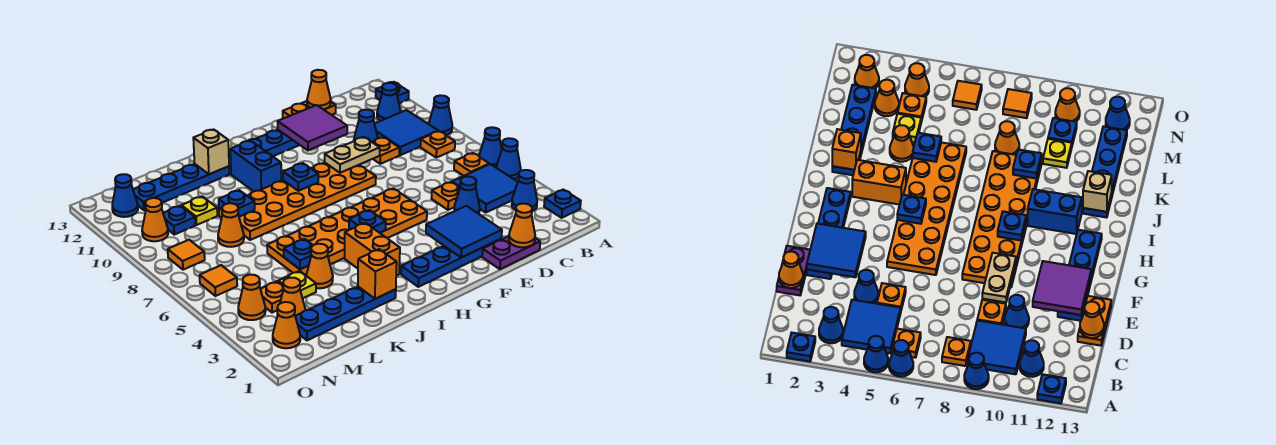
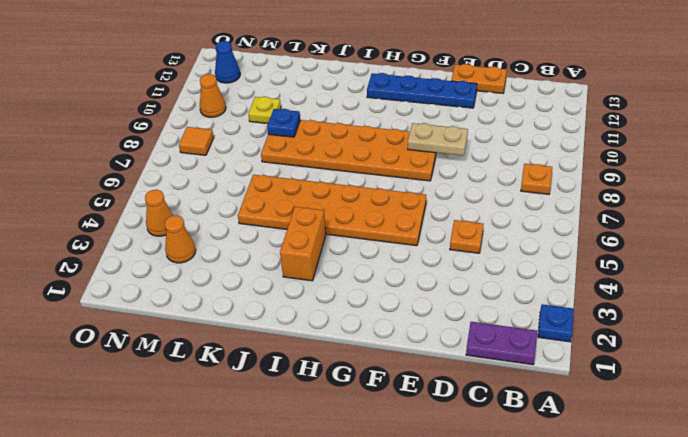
purple 1x2 plate [466,322,537,365] -> purple 1x2 plate moved to [482,236,540,269]
none -> blue 1x1 cone [496,138,521,179]
none -> blue 1x1 cone [479,127,502,167]
none -> blue 1x1 cone [429,95,452,135]
none -> blue 1x1 plate [376,82,409,103]

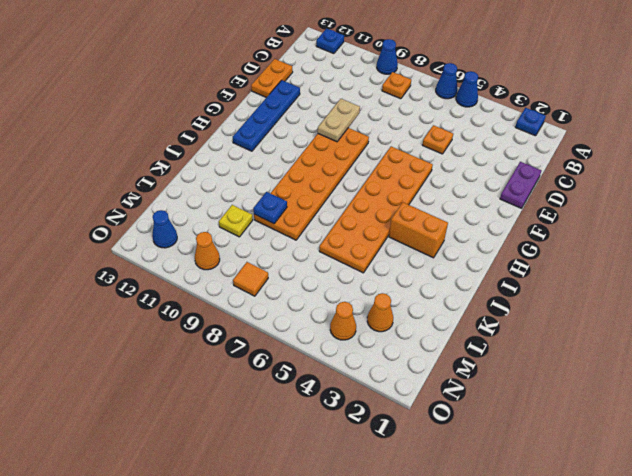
none -> blue 1x1 cone [512,170,537,211]
none -> blue 2x2 tile [452,164,518,212]
none -> orange 1x1 plate [454,153,489,176]
none -> blue 2x2 tile [375,110,438,155]

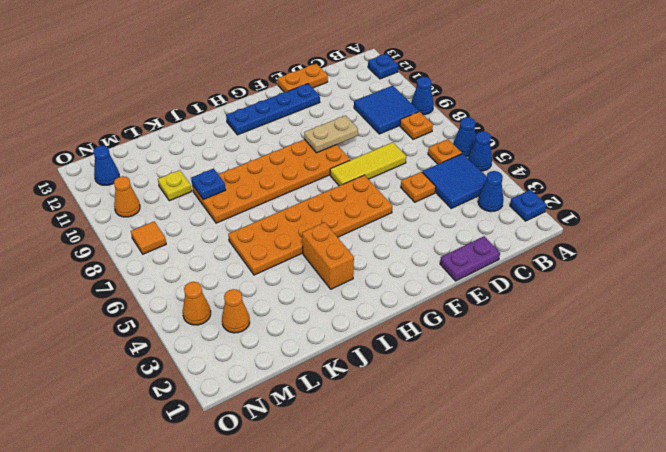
yellow 1x3 tile [330,142,406,186] -> none
none -> blue 1x1 cone [377,83,401,121]
none -> blue 1x1 cone [454,177,480,214]
none -> orange 1x1 plate [372,137,399,164]
none -> blue 1x1 cone [354,110,378,142]

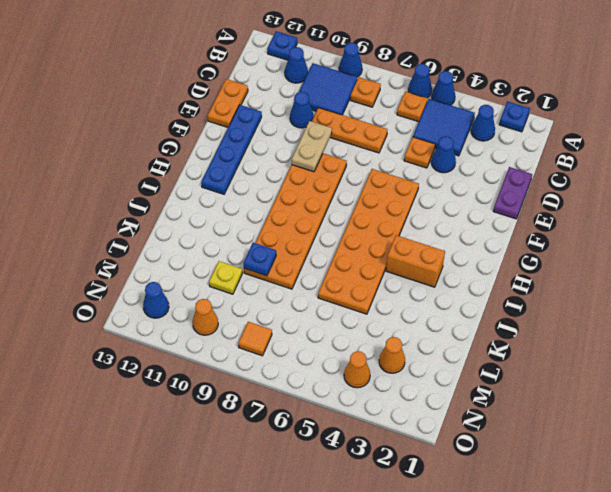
orange 1x3 plate [312,108,388,153] -> orange 1x1 plate [372,137,399,164]
none -> blue 1x4 plate [401,239,501,287]
none -> blue 1x2 brick [230,141,281,191]
none -> blue 1x4 plate [295,287,396,340]
none -> blue 1x4 plate [133,164,229,210]

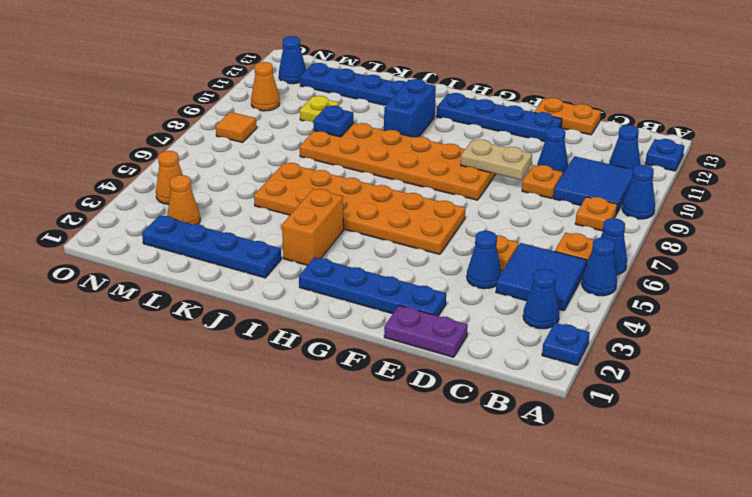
none -> orange 1x1 cone [306,244,333,288]
none -> yellow 1x1 plate [278,271,316,298]
none -> orange 1x1 cone [218,203,244,247]
none -> orange 1x1 plate [260,281,284,313]

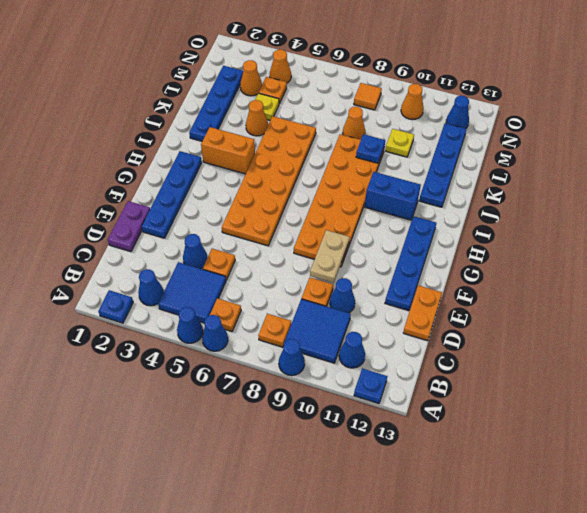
none -> blue 1x1 plate [163,206,195,235]
none -> orange 1x1 cone [273,302,300,348]
none -> orange 1x1 tile [200,265,237,296]
none -> orange 1x1 cone [509,203,535,247]

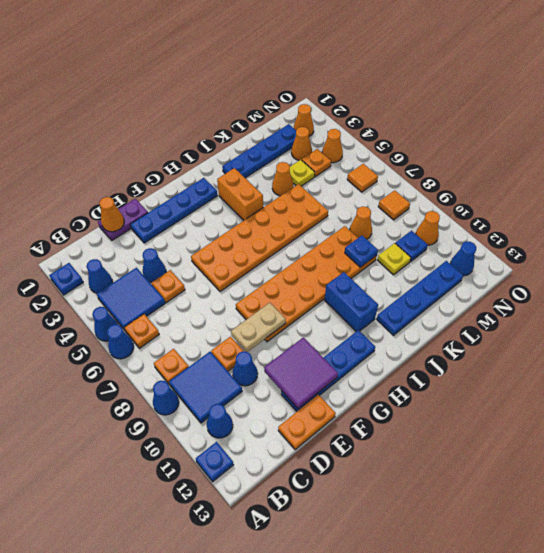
none -> orange 1x1 cone [307,70,331,109]
none -> blue 2x2 tile [426,206,502,258]
none -> blue 1x1 plate [349,210,386,233]
none -> blue 1x1 plate [283,163,318,191]

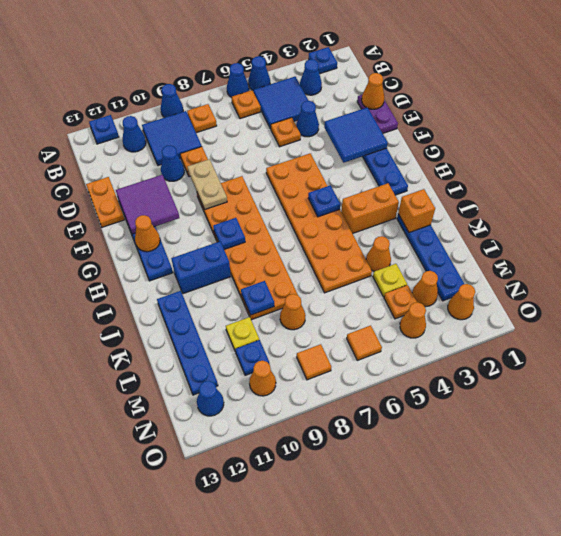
orange 1x1 cone [135,215,160,252] -> orange 1x1 cone moved to [307,70,331,109]
none -> tan 1x1 brick [193,129,229,174]
none -> blue 1x1 plate [284,239,313,269]

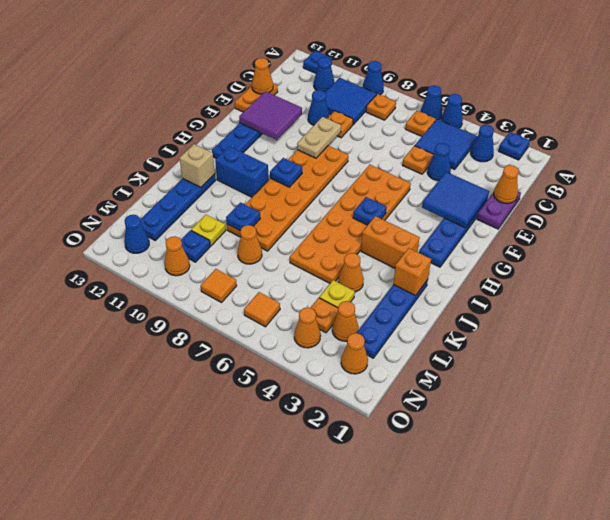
none -> blue 1x1 plate [284,239,313,269]

